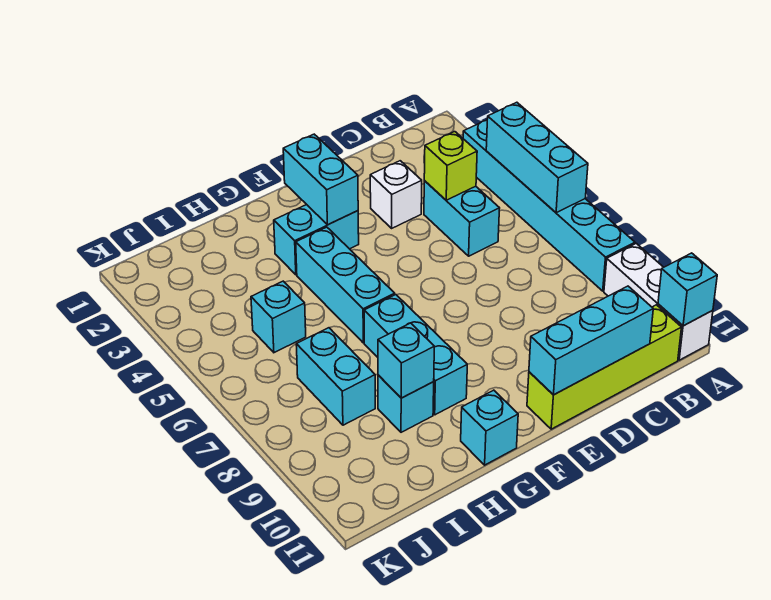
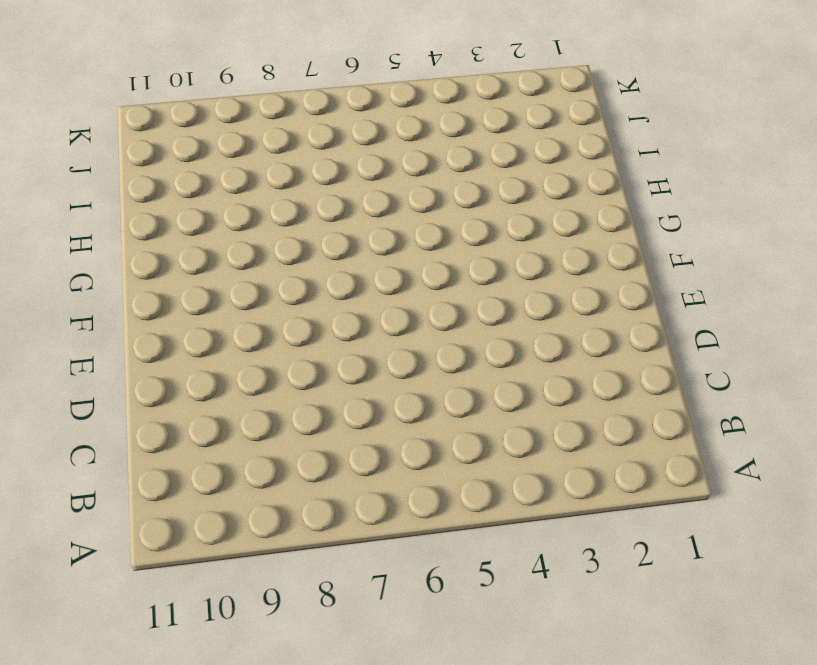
none -> cyan 1x6 brick [463,120,635,291]
none -> white 1x3 brick [604,243,713,360]
none -> lime 1x4 brick [527,305,682,429]

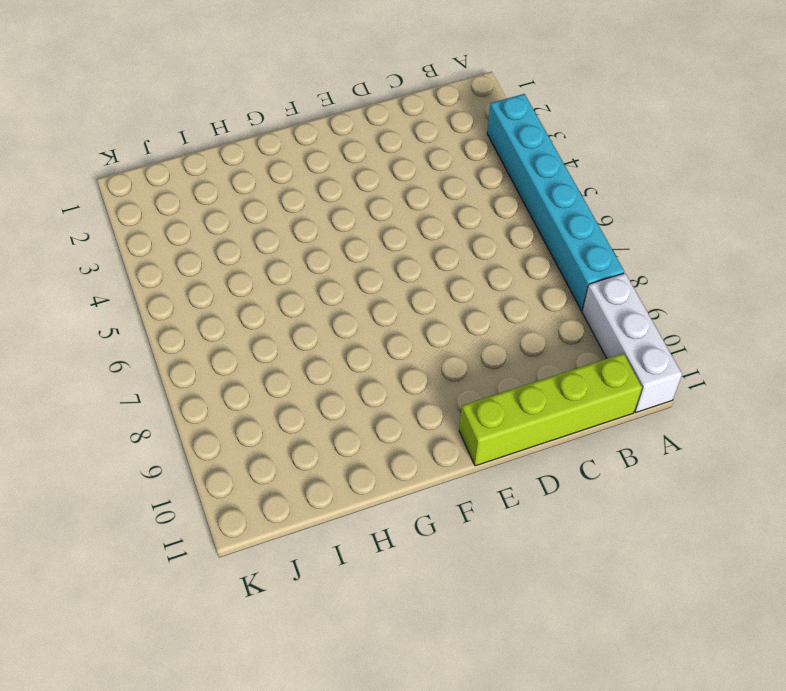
none -> cyan 1x2 brick [424,181,500,256]
none -> white 1x1 brick [370,161,422,228]
none -> cyan 1x2 brick [274,205,359,275]

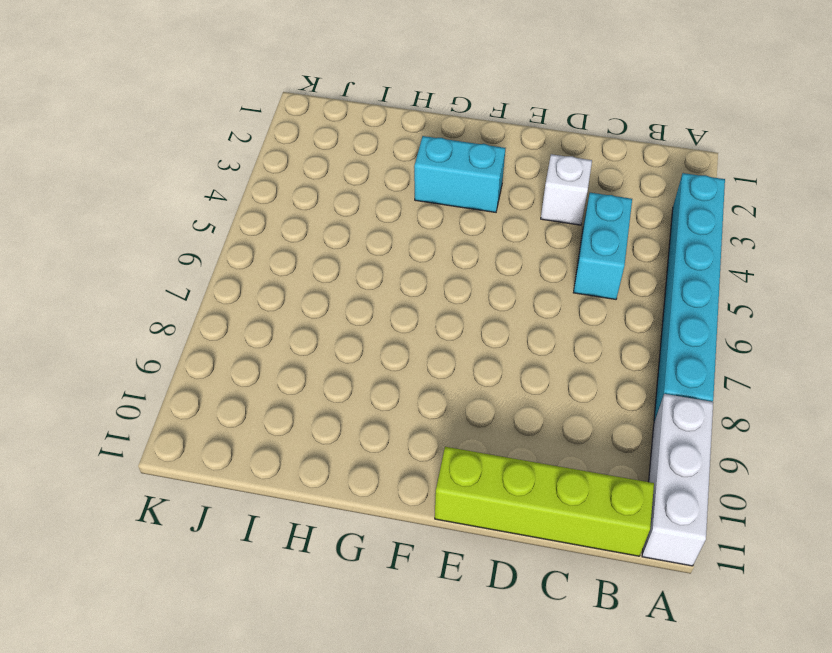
none -> cyan 1x3 brick [296,227,395,343]
none -> cyan 1x3 brick [364,295,467,415]
none -> cyan 1x1 brick [461,390,518,465]

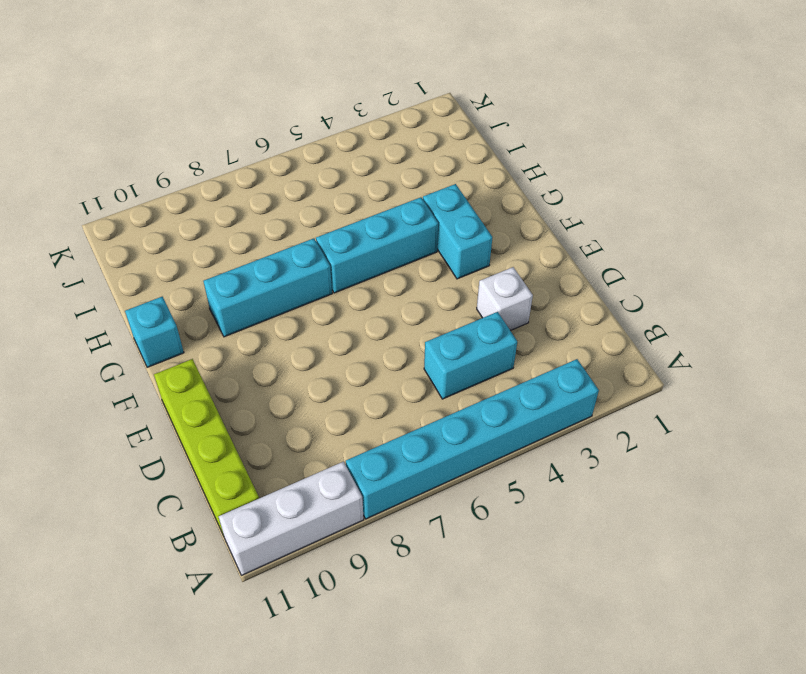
none -> cyan 1x1 brick [378,375,434,432]
none -> cyan 1x1 brick [251,281,306,353]
none -> cyan 1x2 brick [296,328,375,425]

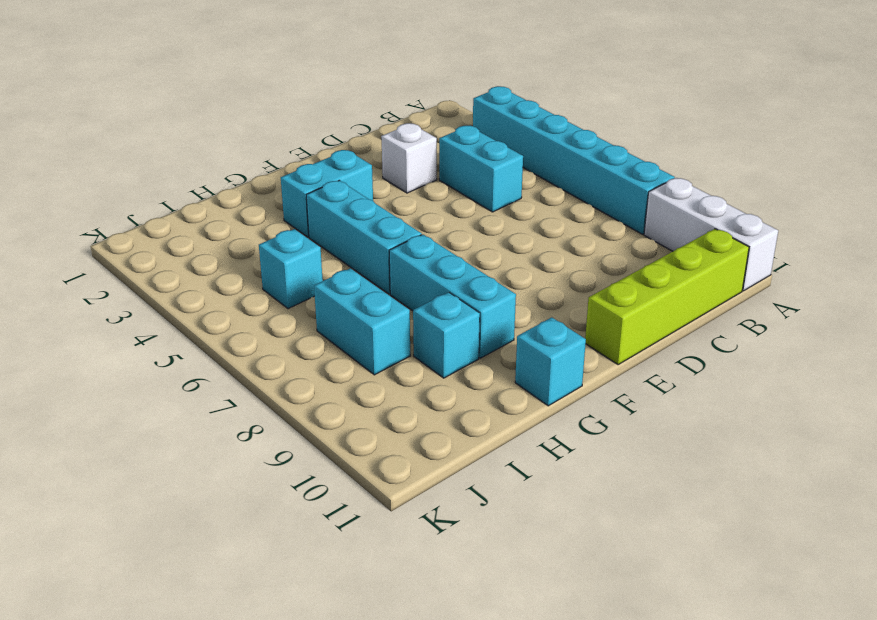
none -> cyan 1x3 brick [486,102,588,213]
none -> cyan 1x1 brick [658,253,717,326]
none -> lime 1x1 brick [424,132,477,200]

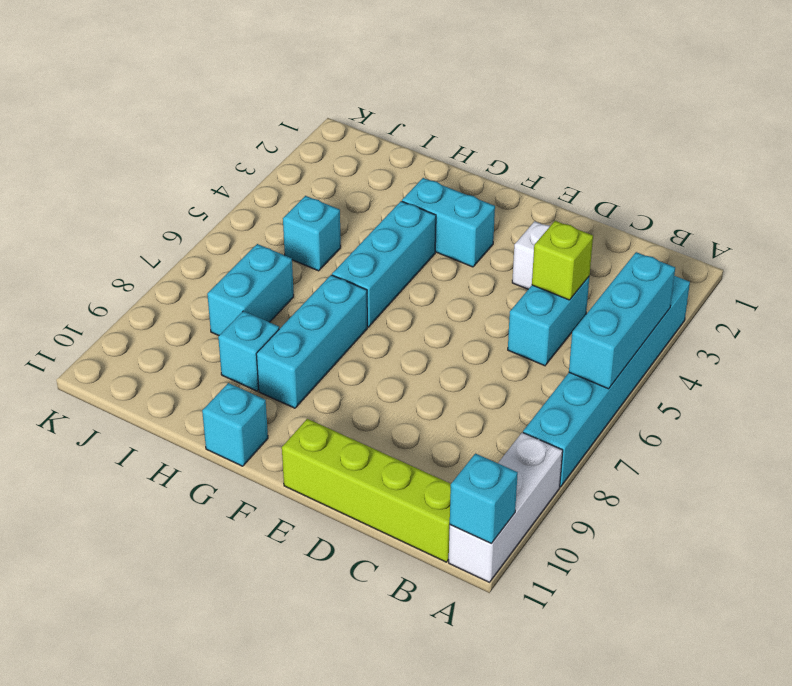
none -> cyan 1x3 brick [529,286,653,395]
none -> cyan 1x2 brick [283,134,358,225]
none -> cyan 1x1 brick [378,323,434,398]

